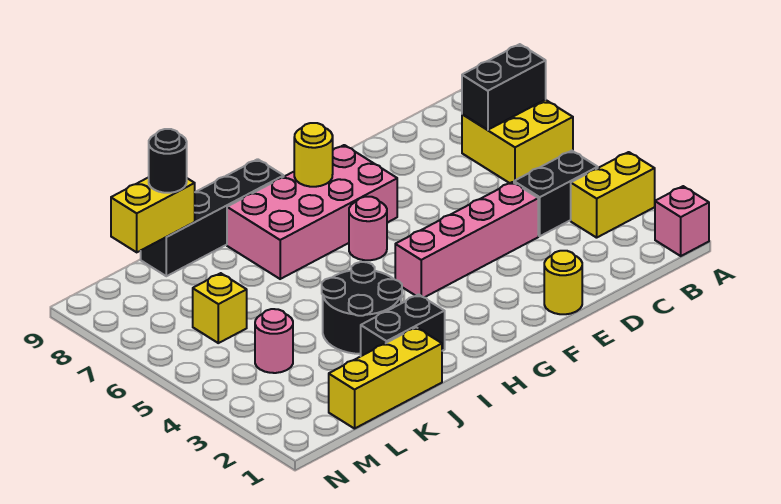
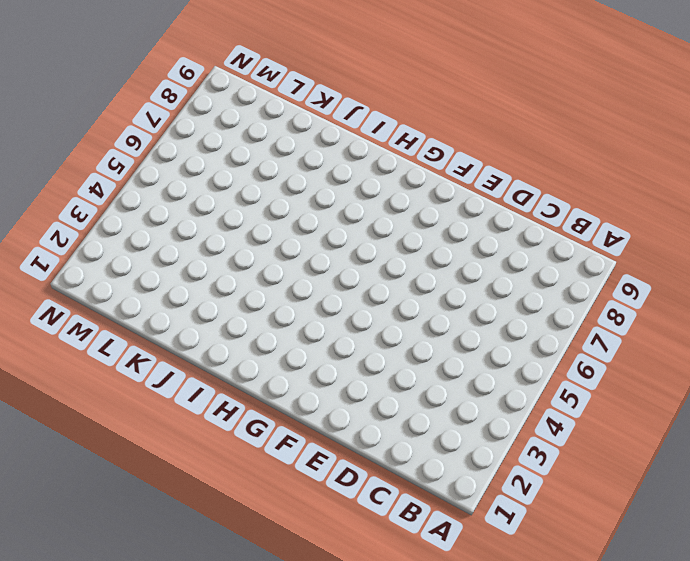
none -> pink 1x1 brick [655,186,709,256]
none -> yellow 1x2 brick [571,152,655,238]
none -> yellow 2x2 brick [462,100,573,183]

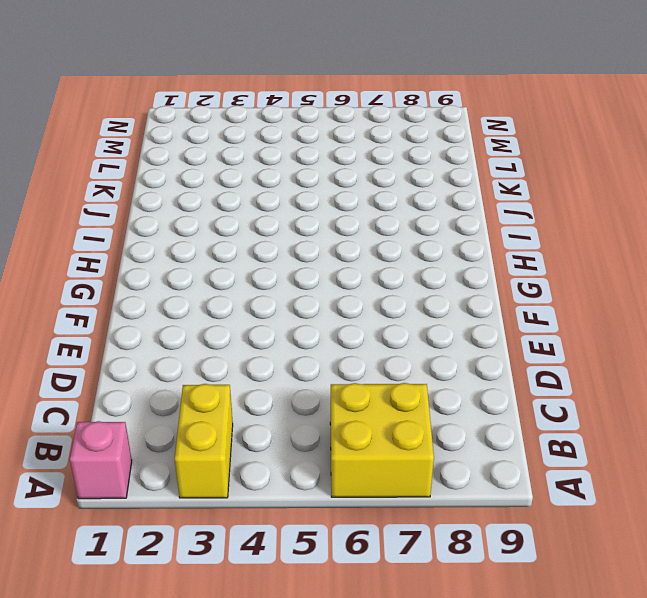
none -> black 1x2 brick [514,151,598,236]
none -> pink 1x4 brick [395,182,538,298]
none -> yellow 1x1 round brick [544,251,582,314]

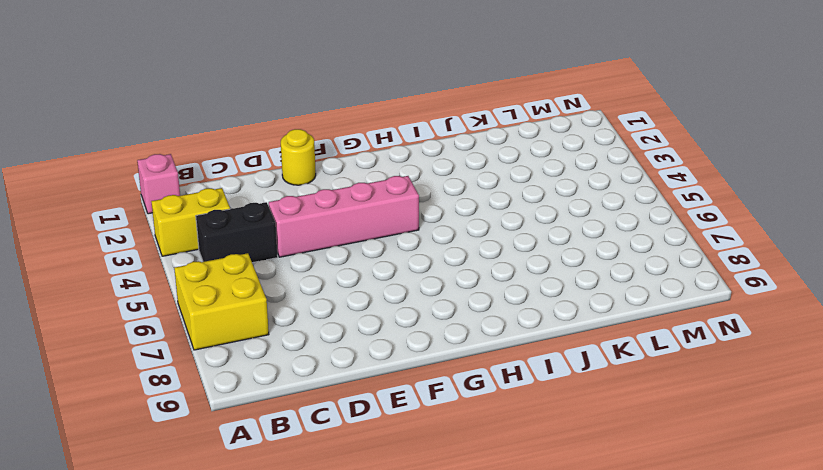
none -> pink 2x4 brick [227,145,397,279]
none -> pink 1x1 round brick [349,197,387,260]
none -> black 1x4 brick [141,159,284,276]

